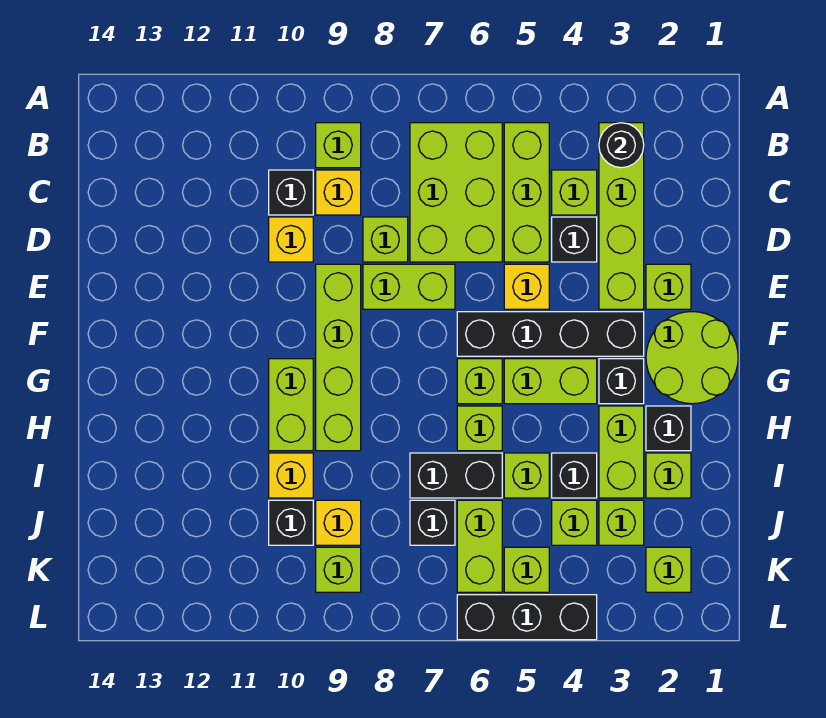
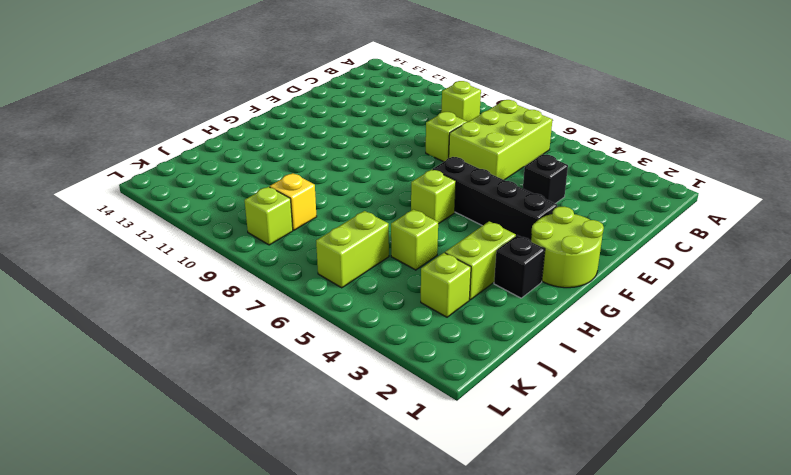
none -> lime 1x4 brick [599,123,644,309]
none -> lime 1x3 brick [504,123,549,262]
none -> lime 1x1 brick [552,170,597,215]
none -> yellow 1x1 brick [316,170,361,215]

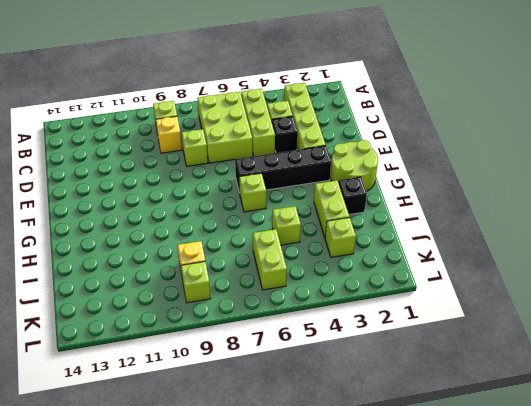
none -> black 1x1 brick [269,170,313,215]
none -> yellow 1x1 brick [269,217,313,262]
none -> lime 1x1 brick [646,264,691,309]
none -> yellow 1x1 brick [504,264,549,309]

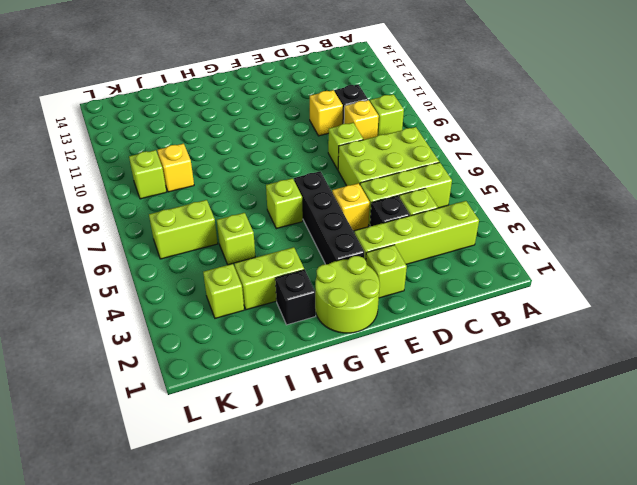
none -> lime 1x2 brick [363,264,455,309]
none -> lime 1x4 brick [316,264,361,451]
none -> black 1x1 brick [599,359,644,404]
none -> lime 1x2 brick [504,359,597,404]

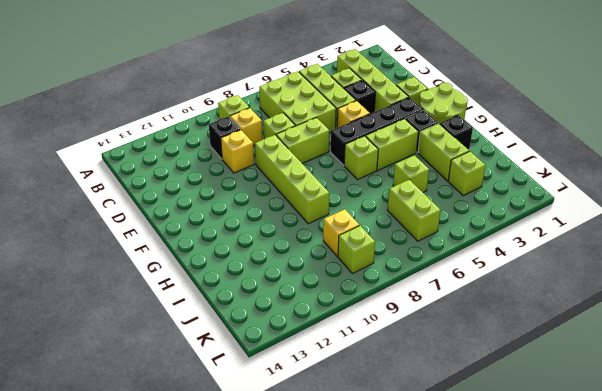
none -> lime 1x2 brick [269,359,313,451]
none -> lime 1x1 brick [457,406,502,451]
none -> lime 1x1 brick [646,453,691,498]
none -> black 1x1 brick [552,453,597,498]

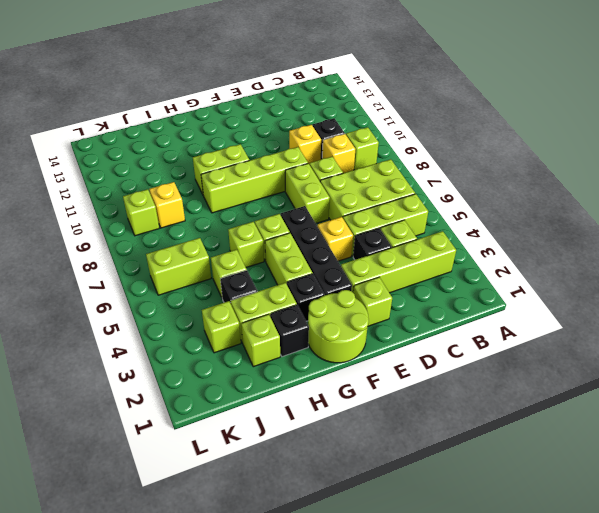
none -> black 1x2 brick [410,453,502,498]
none -> yellow 1x1 brick [269,453,313,498]
none -> lime 1x1 brick [552,500,597,545]
none -> black 1x1 brick [410,500,455,545]

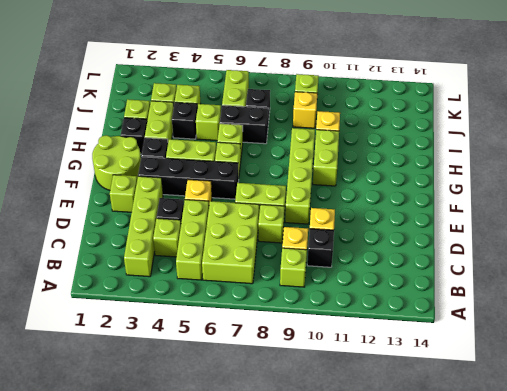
none -> black 1x1 brick [269,500,313,545]
none -> lime 1x1 brick [646,547,691,592]
none -> lime 1x1 brick [504,547,549,592]
none -> black 1x3 brick [457,595,597,640]

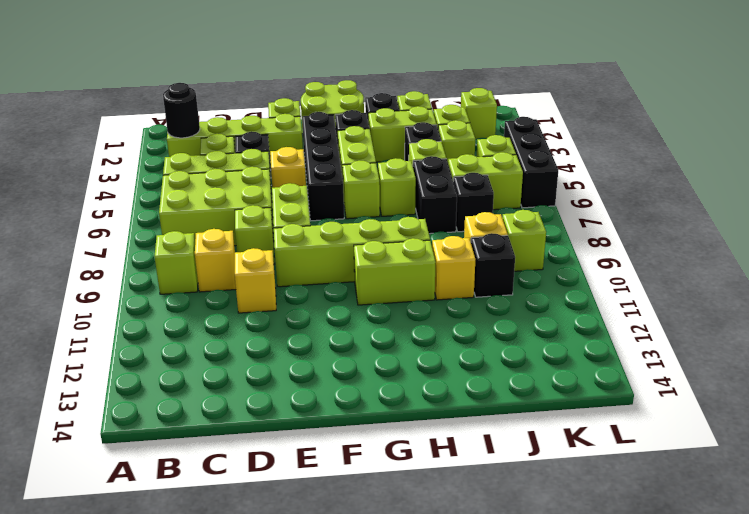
none -> black 1x1 brick [269,170,313,215]

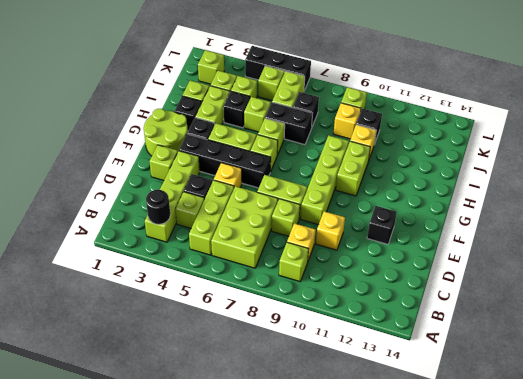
black 1x1 brick [367,206,397,244] -> black 1x1 brick moved to [269,170,313,215]

